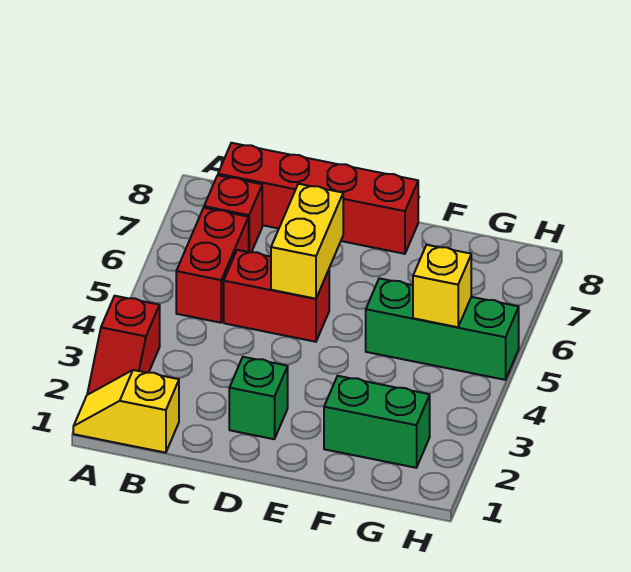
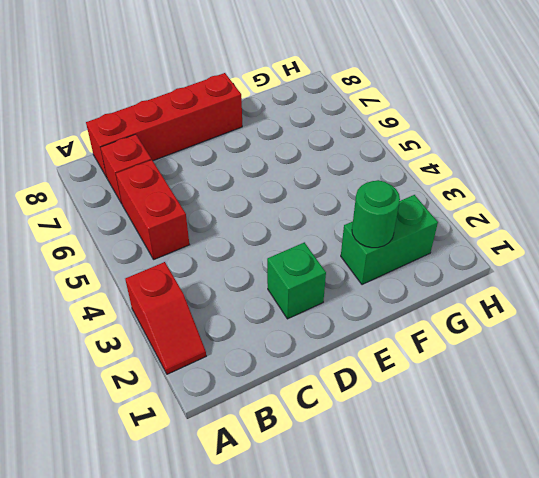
green 1x1 round brick [352,180,400,248] -> none
none -> yellow 1x2 slope [73,370,179,453]
none -> red 1x2 brick [224,250,329,342]

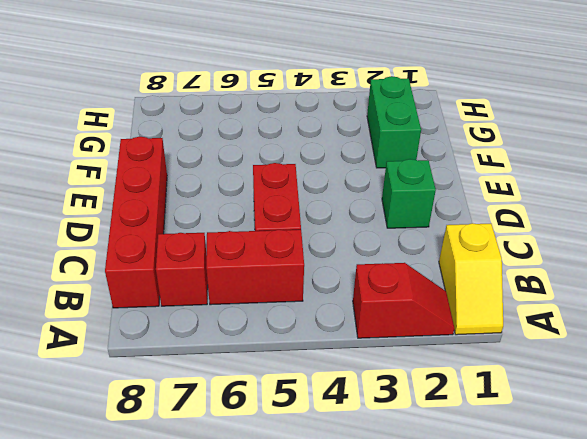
none -> green 1x3 brick [366,278,519,380]
none -> yellow 1x2 brick [271,184,343,299]

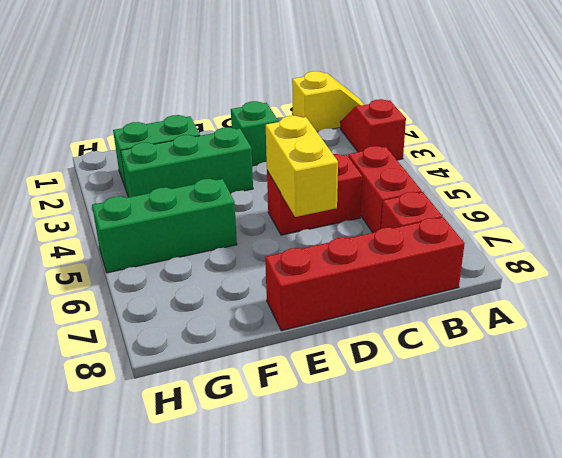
green 1x3 brick [121,127,253,197] -> none
none -> yellow 1x1 brick [413,245,471,327]

